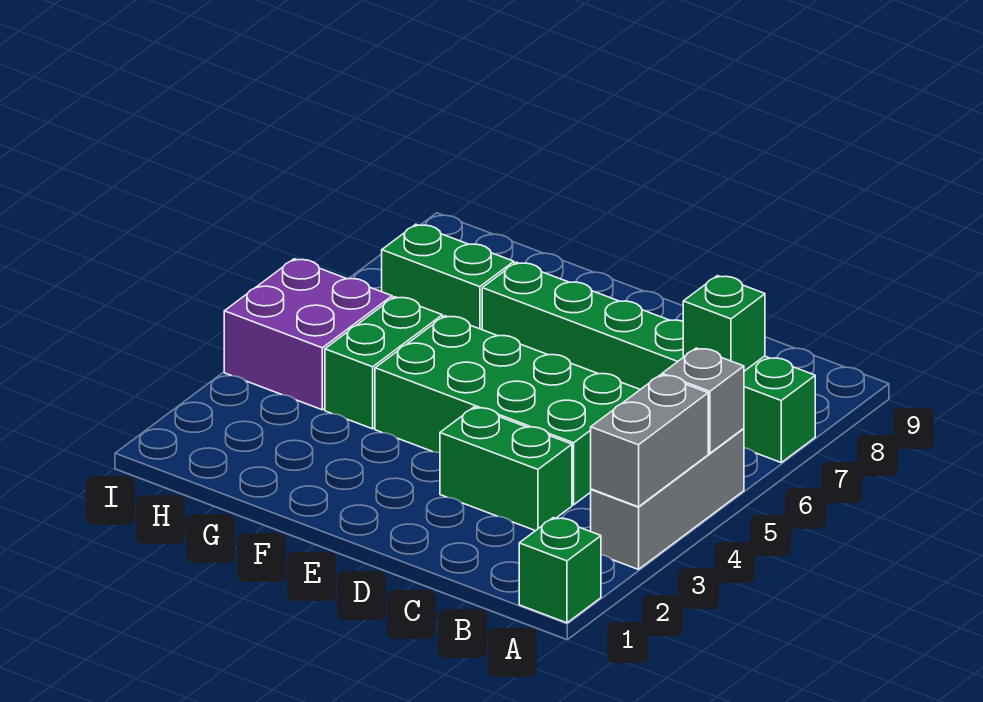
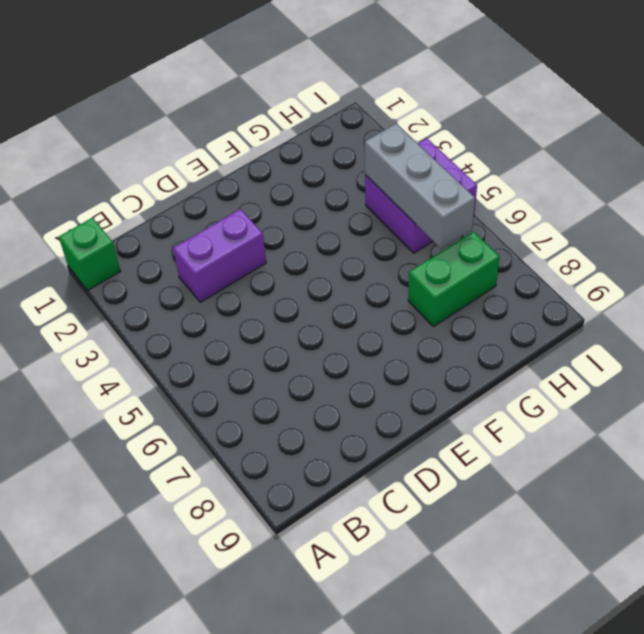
purple 1x2 brick [173,209,266,302] -> green 1x2 brick [440,407,572,531]
grey 1x3 brick [365,124,475,249] -> grey 1x3 brick moved to [591,429,744,569]
none -> green 1x6 brick [482,262,815,462]
none -> green 2x4 brick [375,316,640,505]

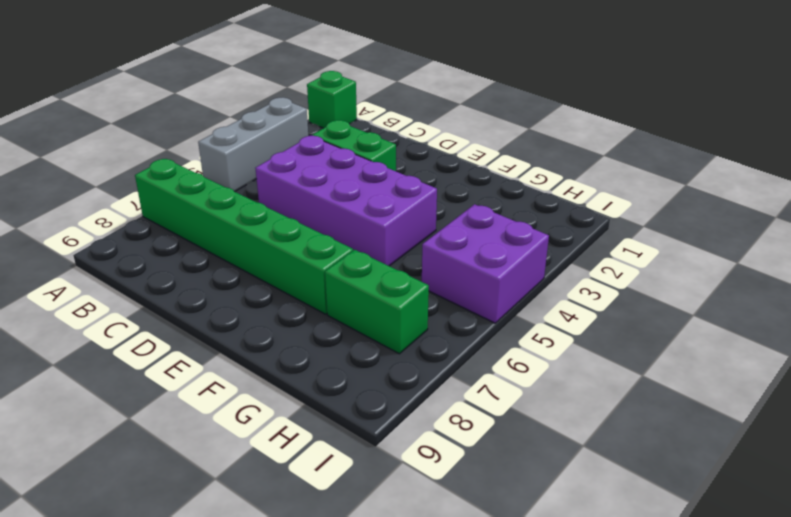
purple 2x4 brick [255,136,437,266] -> green 2x4 brick [375,316,640,505]
none -> green 1x2 brick [325,297,442,429]
none -> grey 1x2 brick [591,375,708,507]

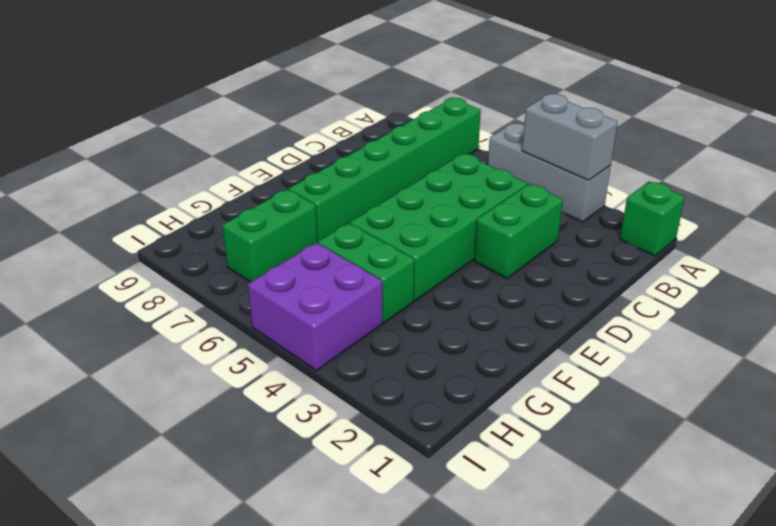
none -> grey 1x1 brick [662,348,744,453]
none -> green 1x1 brick [683,276,765,371]

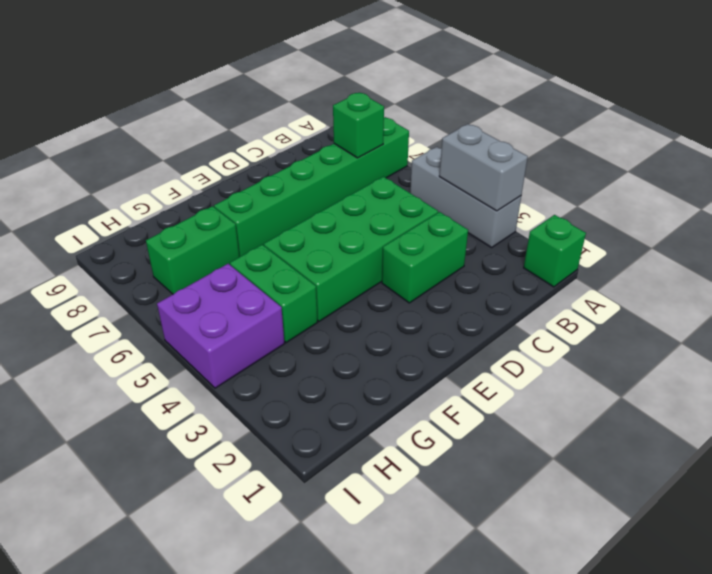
none -> grey 1x1 brick [662,348,744,453]

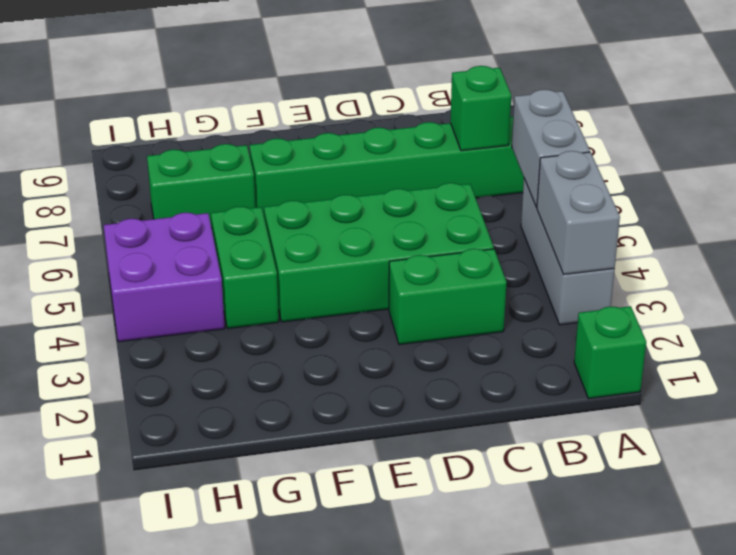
grey 1x2 brick [512,89,590,207] -> grey 1x1 brick [662,348,744,453]

